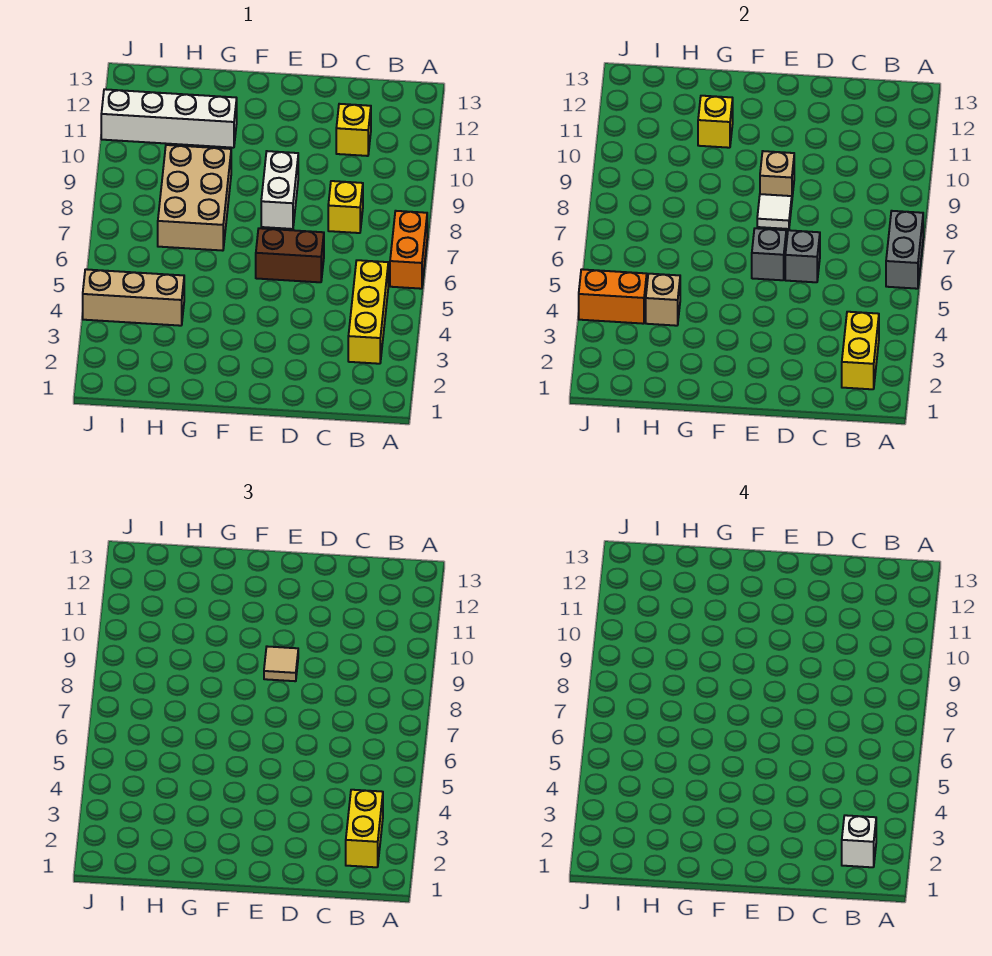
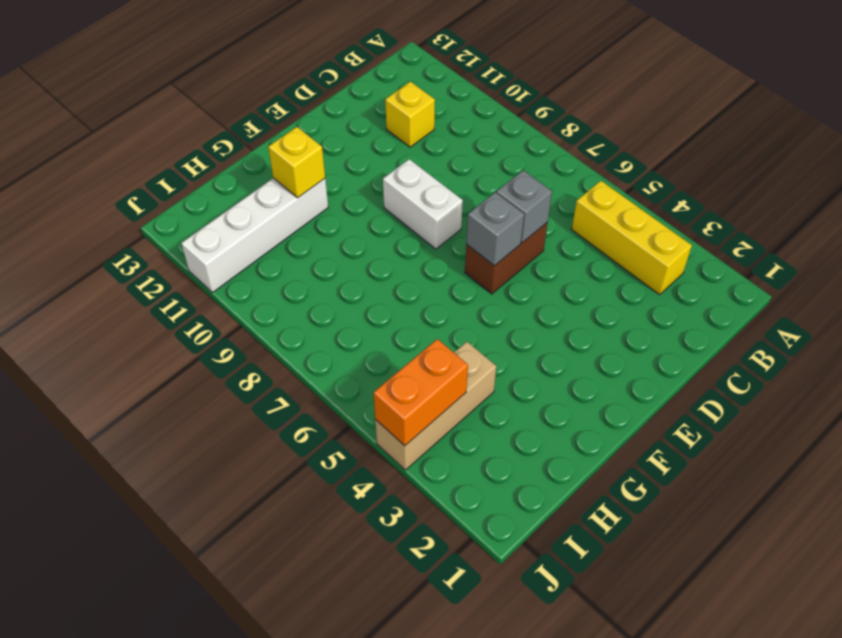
none -> orange 1x2 brick [390,211,427,289]
none -> yellow 1x1 brick [328,181,363,233]
none -> tan 2x3 brick [158,145,231,251]

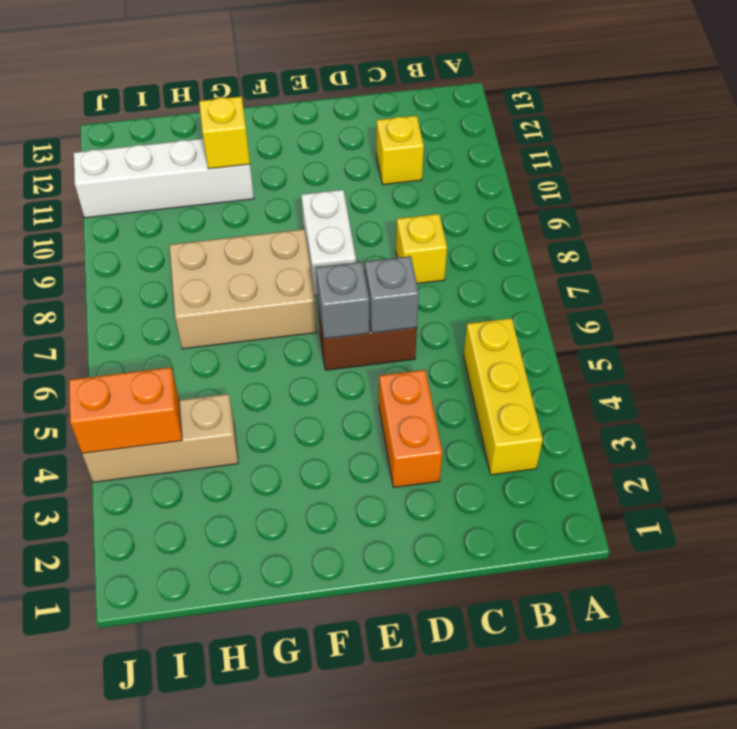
orange 1x2 brick [379,370,442,487] -> orange 1x2 brick moved to [390,211,427,289]
tan 2x3 brick [169,229,317,349] -> tan 2x3 brick turned to [158,145,231,251]
none -> grey 1x2 brick [886,211,923,289]
none -> yellow 1x2 brick [842,312,879,389]
none -> white 1x1 tile [757,194,792,229]

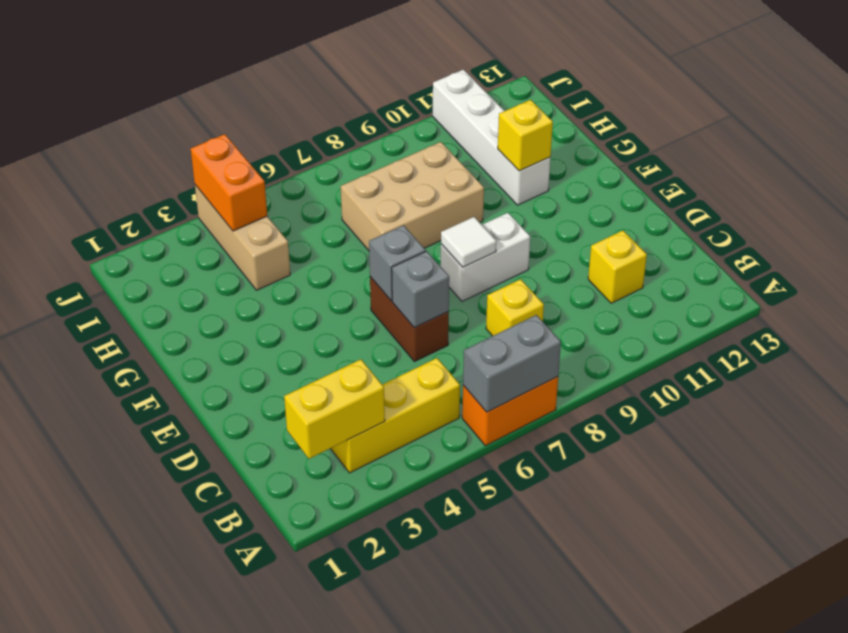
none -> tan 1x1 brick [760,151,794,197]
none -> tan 1x1 brick [646,274,680,326]
none -> yellow 1x2 brick [346,790,383,867]

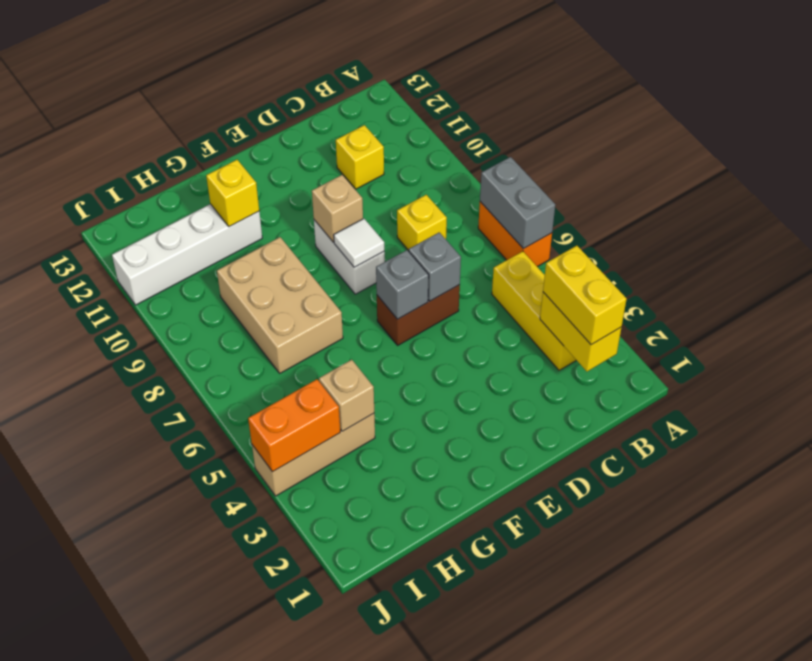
none -> tan 1x1 tile [264,646,298,681]
none -> white 1x1 brick [842,815,876,867]

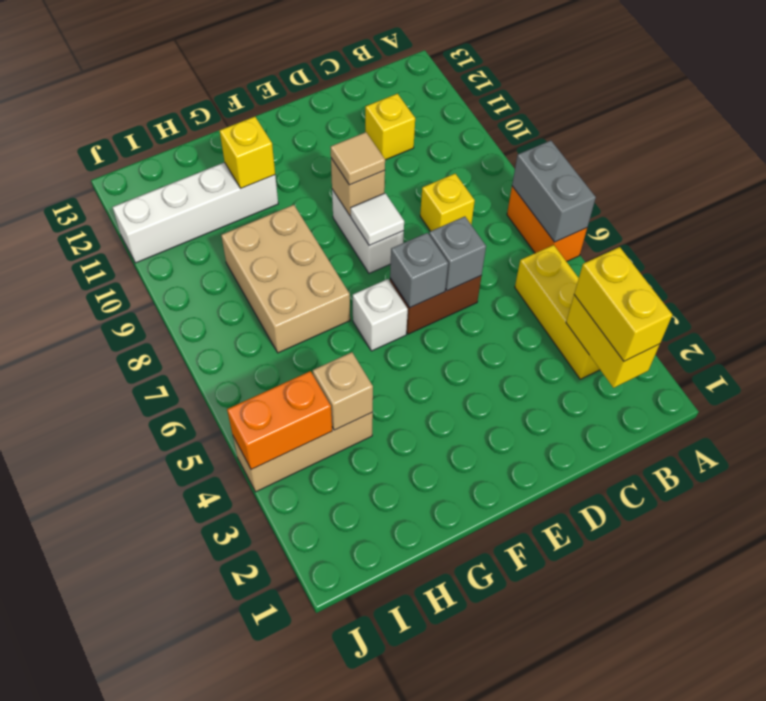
white 1x1 brick [353,279,408,351] -> white 1x1 brick moved to [842,815,876,867]

